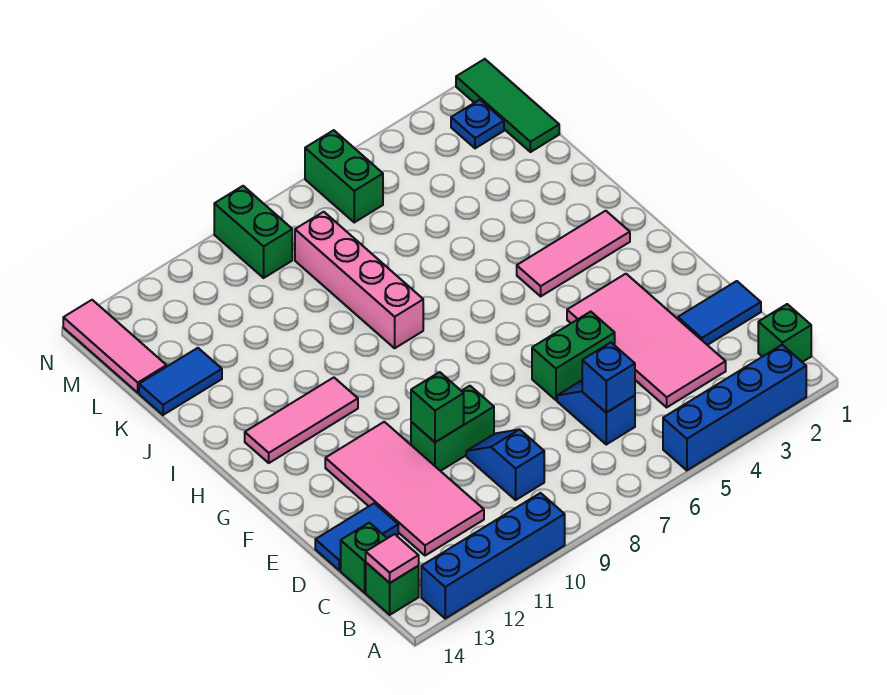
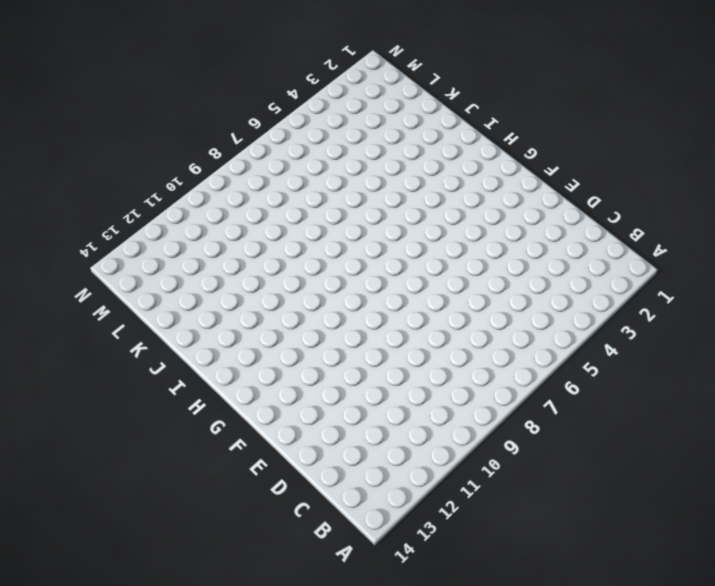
none -> blue 1x4 brick [663,345,806,470]
none -> blue 1x4 brick [421,493,565,618]
none -> green 1x1 brick [758,304,811,362]

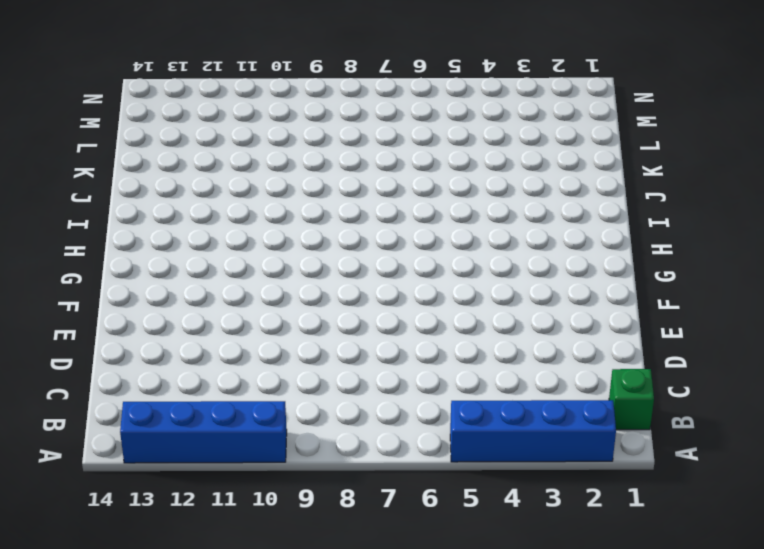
none -> green 1x1 brick [366,563,419,615]
none -> pink 2x4 tile [567,274,726,407]
none -> blue 1x2 slope [557,381,635,444]

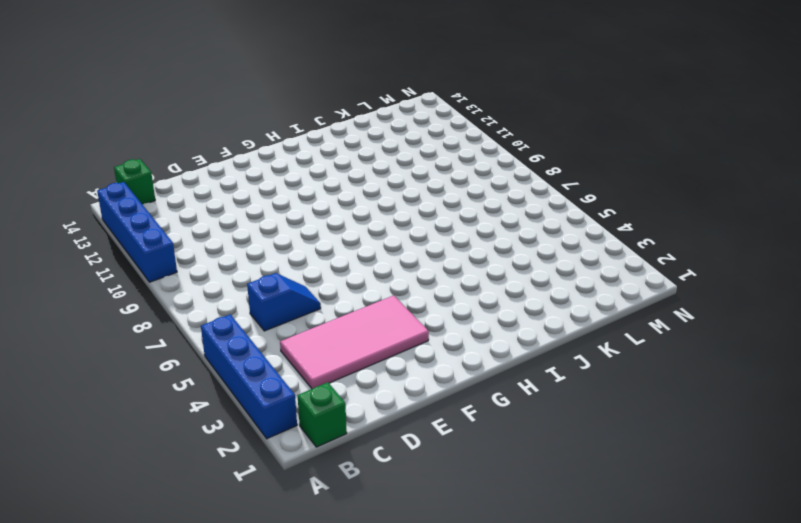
none -> blue 1x2 slope [466,429,544,500]
none -> pink 2x4 tile [325,422,484,556]
none -> green 1x1 brick [341,523,387,593]

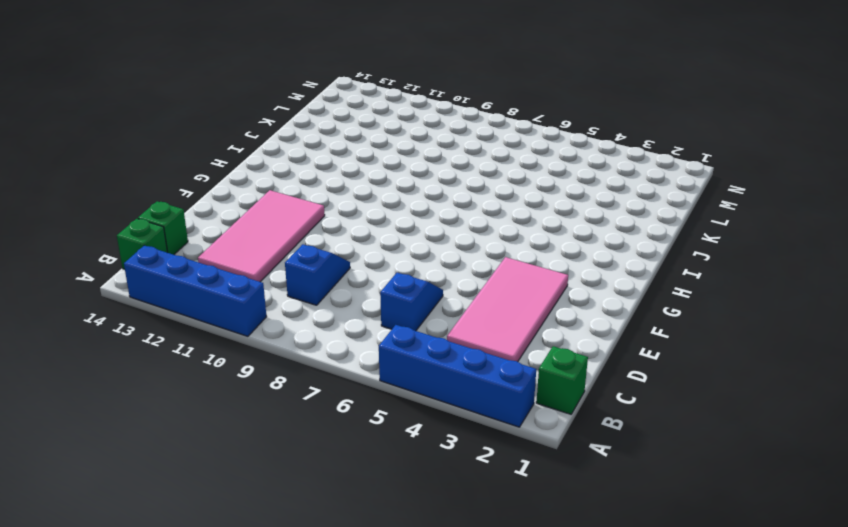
none -> blue 1x2 tile [678,281,761,345]
none -> blue 1x2 tile [315,503,398,570]
none -> green 1x2 brick [532,312,615,400]

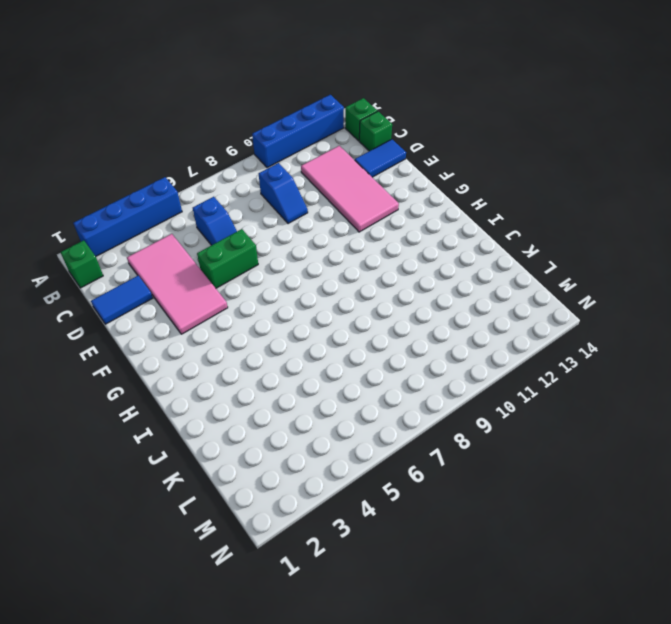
none -> green 1x2 brick [411,386,494,471]
none -> pink 1x3 tile [517,211,630,296]
none -> pink 1x3 tile [245,378,358,463]

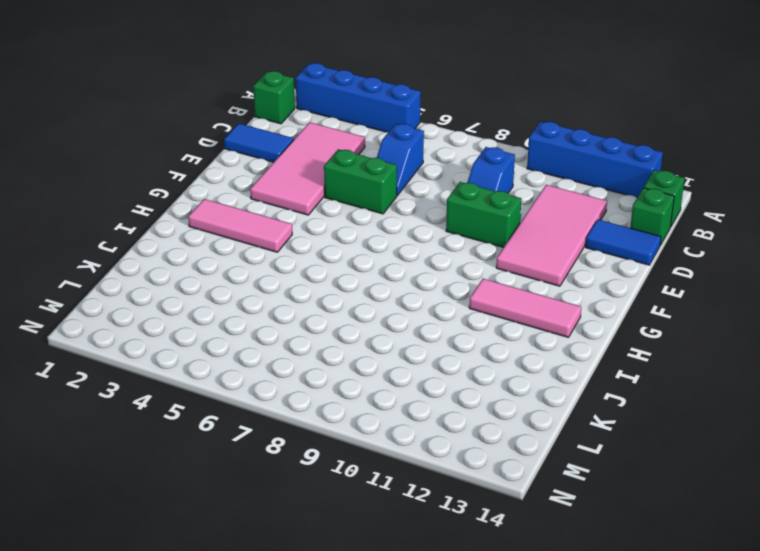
none -> pink 1x4 brick [295,212,423,348]
none -> blue 1x2 tile [139,348,222,415]
none -> green 1x3 tile [456,59,559,152]

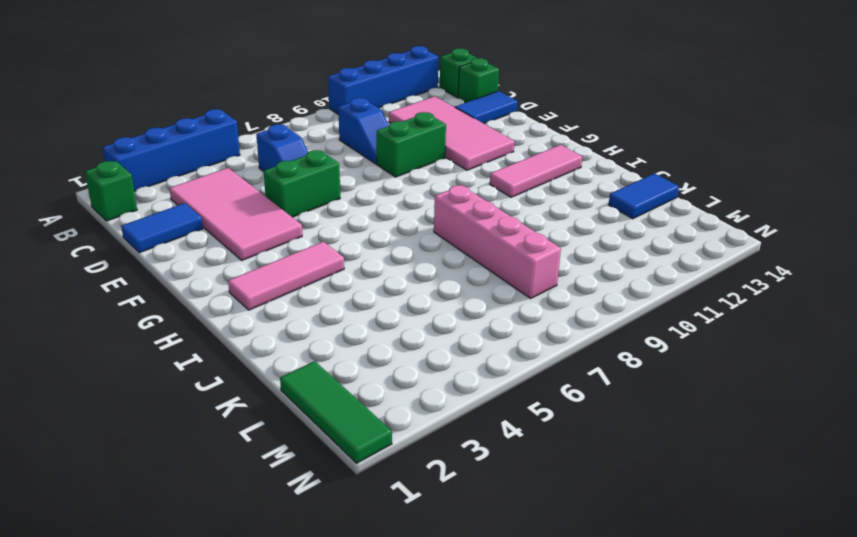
none -> pink 1x3 tile [63,300,167,393]
none -> blue 1x1 plate [451,100,504,148]
none -> green 1x2 brick [305,130,383,222]

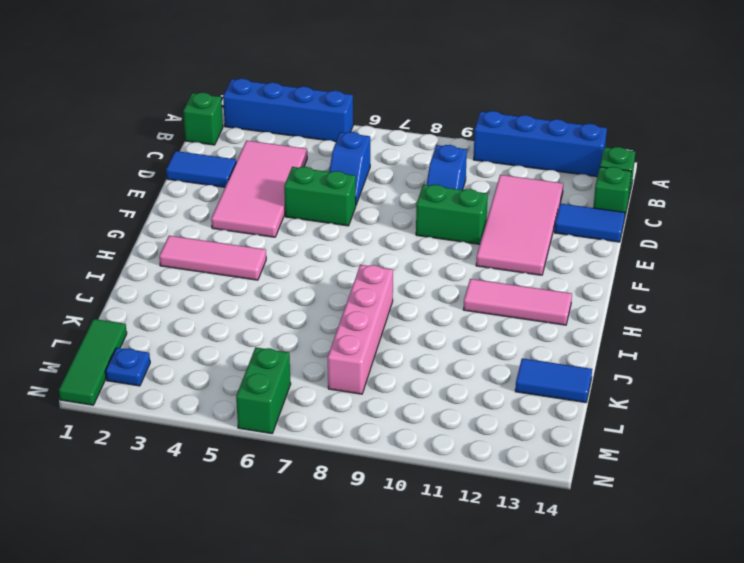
none -> pink 1x3 tile [63,300,167,393]
none -> green 1x2 brick [214,186,292,278]
none -> pink 1x1 tile [366,534,419,583]

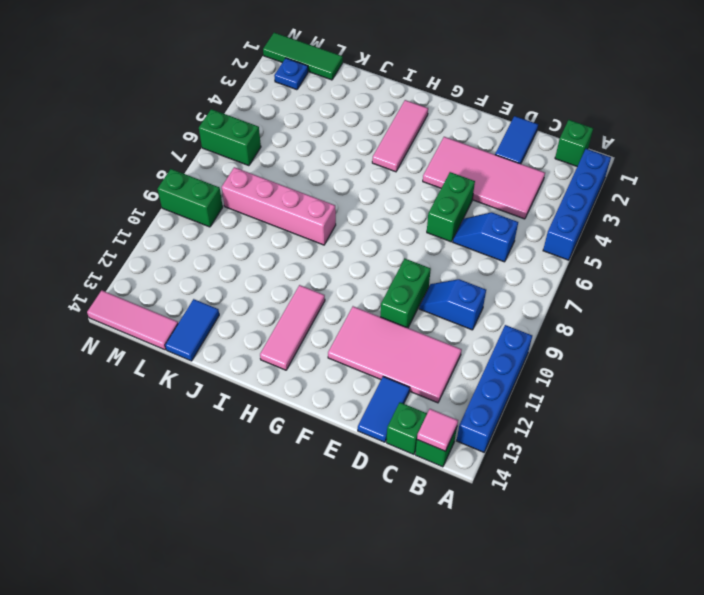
none -> blue 1x1 brick [582,343,635,413]
none -> green 1x1 brick [411,372,464,442]

